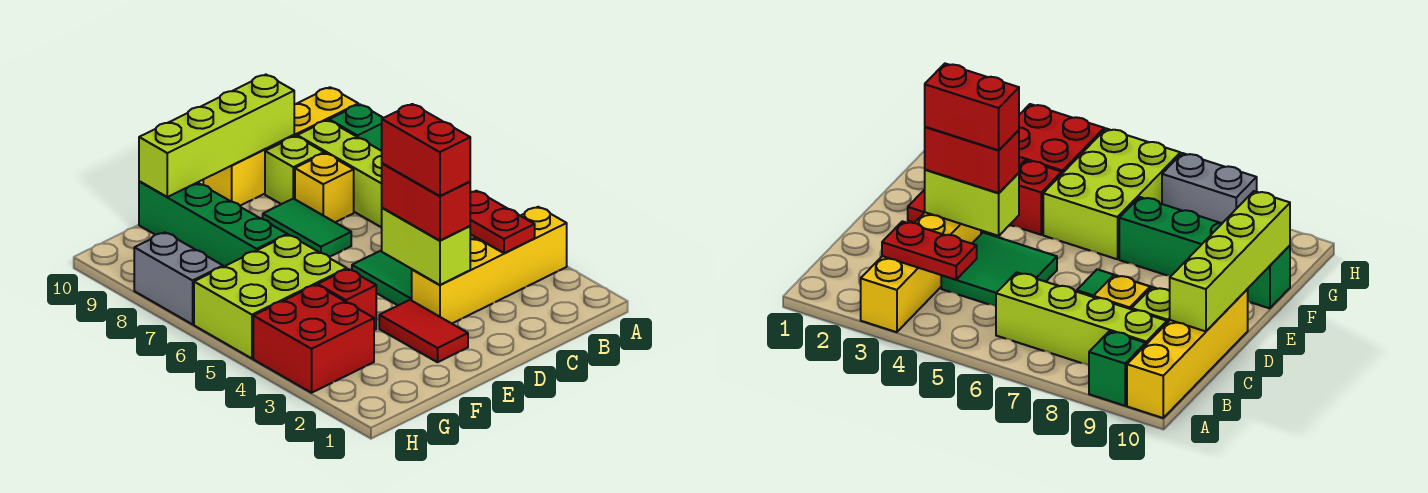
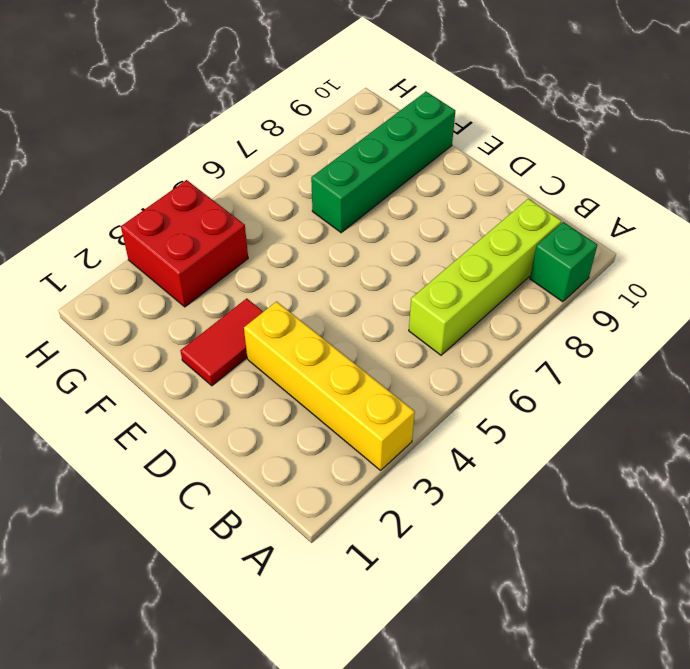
none -> yellow 1x4 brick [203,87,358,206]
none -> green 2x2 tile [352,250,412,305]
none -> yellow 1x1 brick [295,153,354,222]

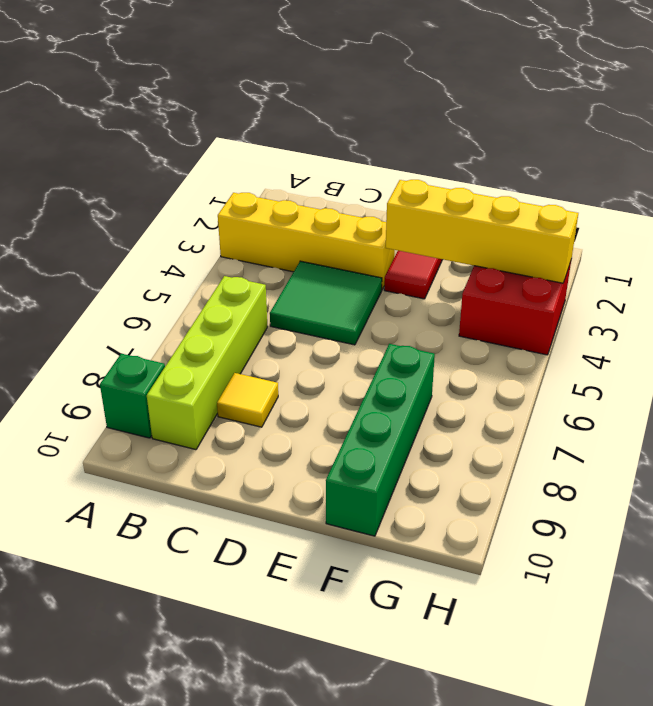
yellow 1x1 tile [217,373,278,427] -> yellow 1x1 brick [295,153,354,222]
yellow 1x4 brick [386,180,578,283] -> yellow 1x4 brick moved to [203,87,358,206]
none -> lime 1x1 brick [265,136,324,204]
none -> green 1x2 tile [263,199,351,257]
none -> red 1x1 brick [318,269,376,330]

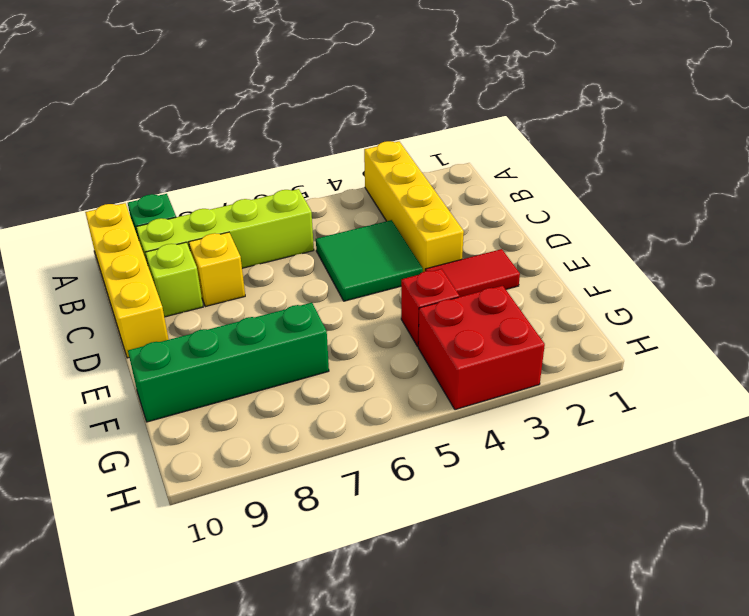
none -> green 1x2 tile [263,199,351,257]
none -> lime 2x3 brick [194,235,347,359]
none -> grey 1x2 brick [134,232,223,324]

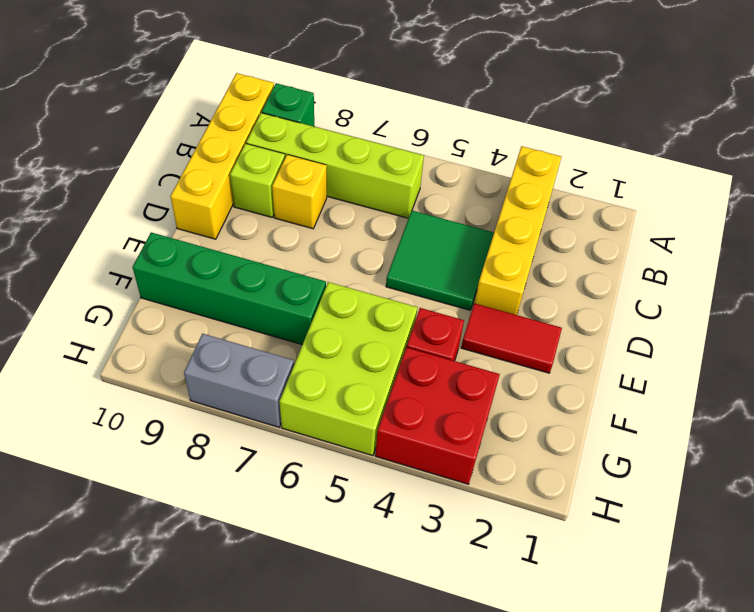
none -> green 1x2 tile [263,199,351,257]
none -> red 1x2 plate [470,191,535,253]
none -> lime 1x4 brick [139,75,294,197]

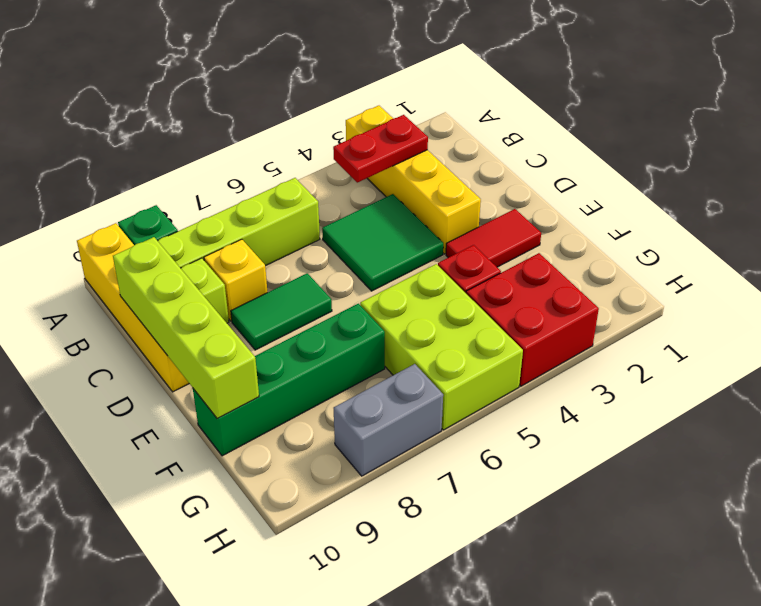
none -> lime 1x2 brick [382,208,470,285]
none -> red 1x2 brick [382,163,470,241]
none -> red 1x2 brick [382,104,470,196]

